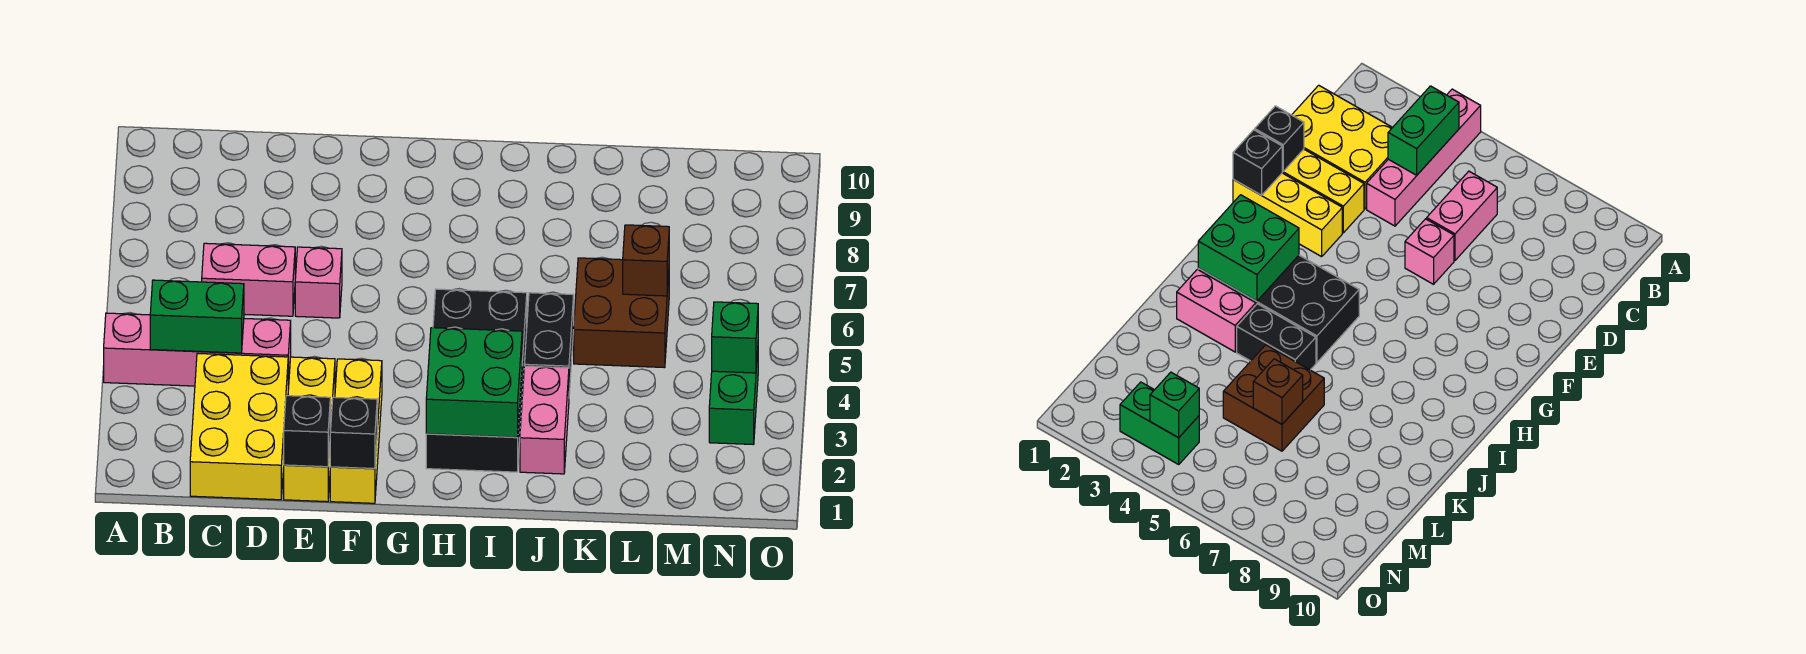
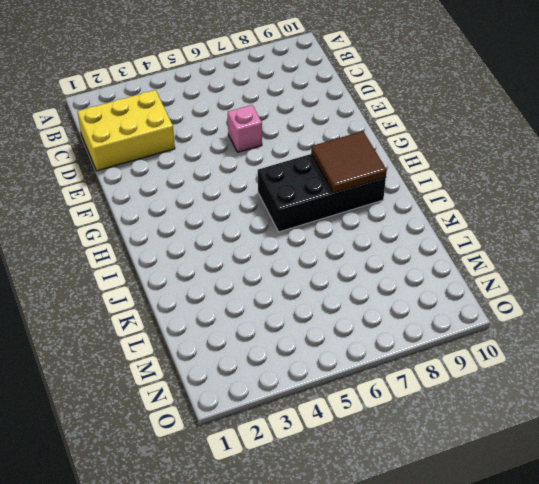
black 2x4 brick [258,154,386,232] -> black 2x4 brick moved to [426,289,527,472]
brown 2x2 tile [311,131,387,193] -> none
none -> pink 1x4 brick [104,313,291,388]
none -> pink 1x2 brick [202,243,295,316]
none -> yellow 1x3 brick [284,357,335,502]

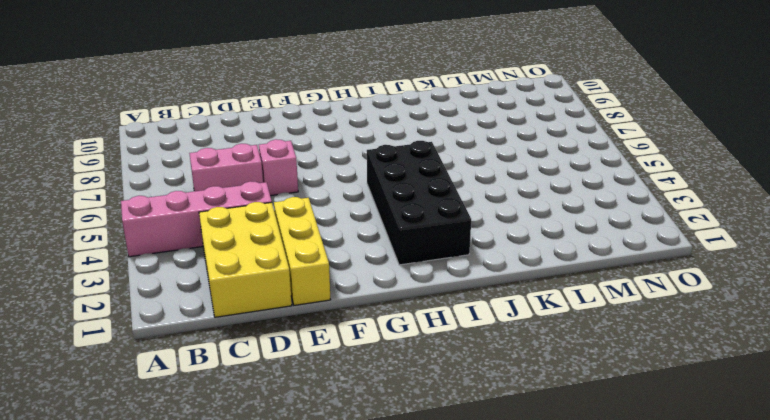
none -> yellow 1x3 brick [330,359,382,503]
none -> pink 1x2 brick [520,366,569,474]
none -> black 1x2 brick [525,293,574,393]

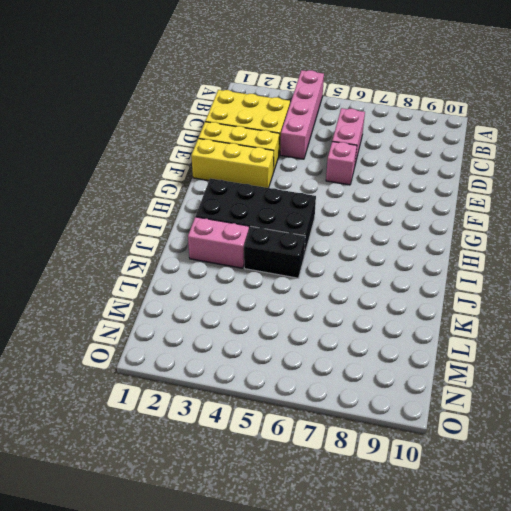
none -> brown 2x2 brick [574,258,669,368]
none -> green 1x2 brick [709,351,758,445]
none -> green 1x2 brick [150,280,244,353]

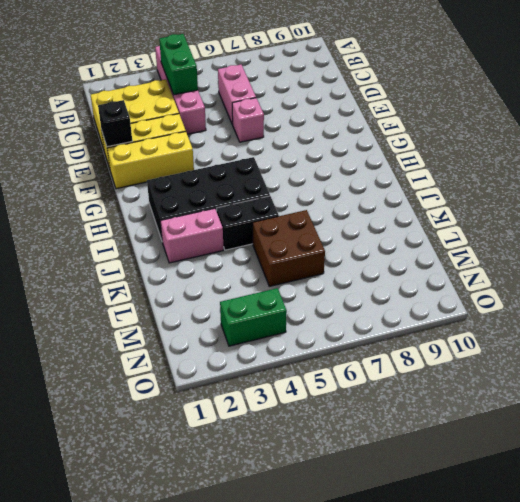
none -> black 1x1 brick [330,397,377,469]
none -> green 2x2 brick [426,328,522,437]
none -> brown 1x1 brick [623,225,669,296]

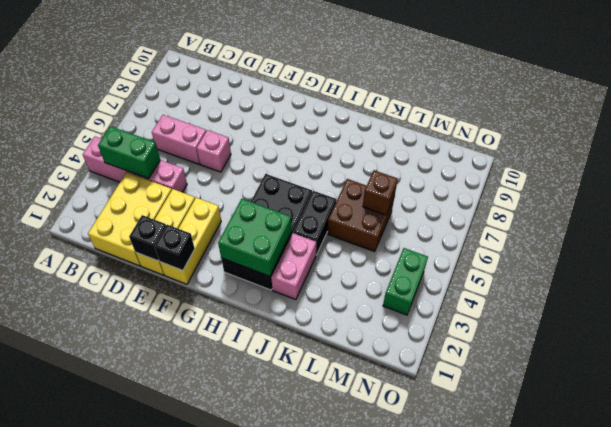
none -> green 1x1 brick [712,302,758,373]

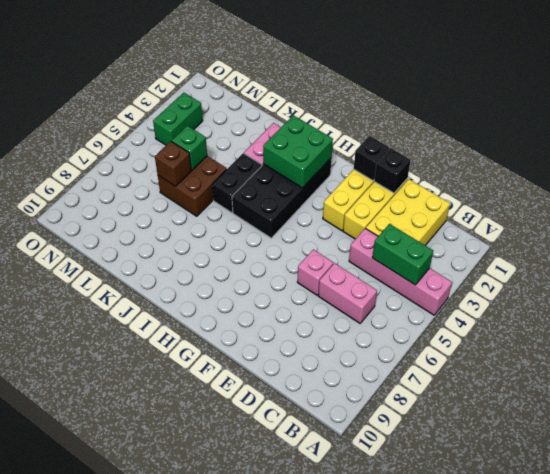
green 1x1 brick [172,126,207,170] -> green 1x1 brick moved to [712,302,758,373]

